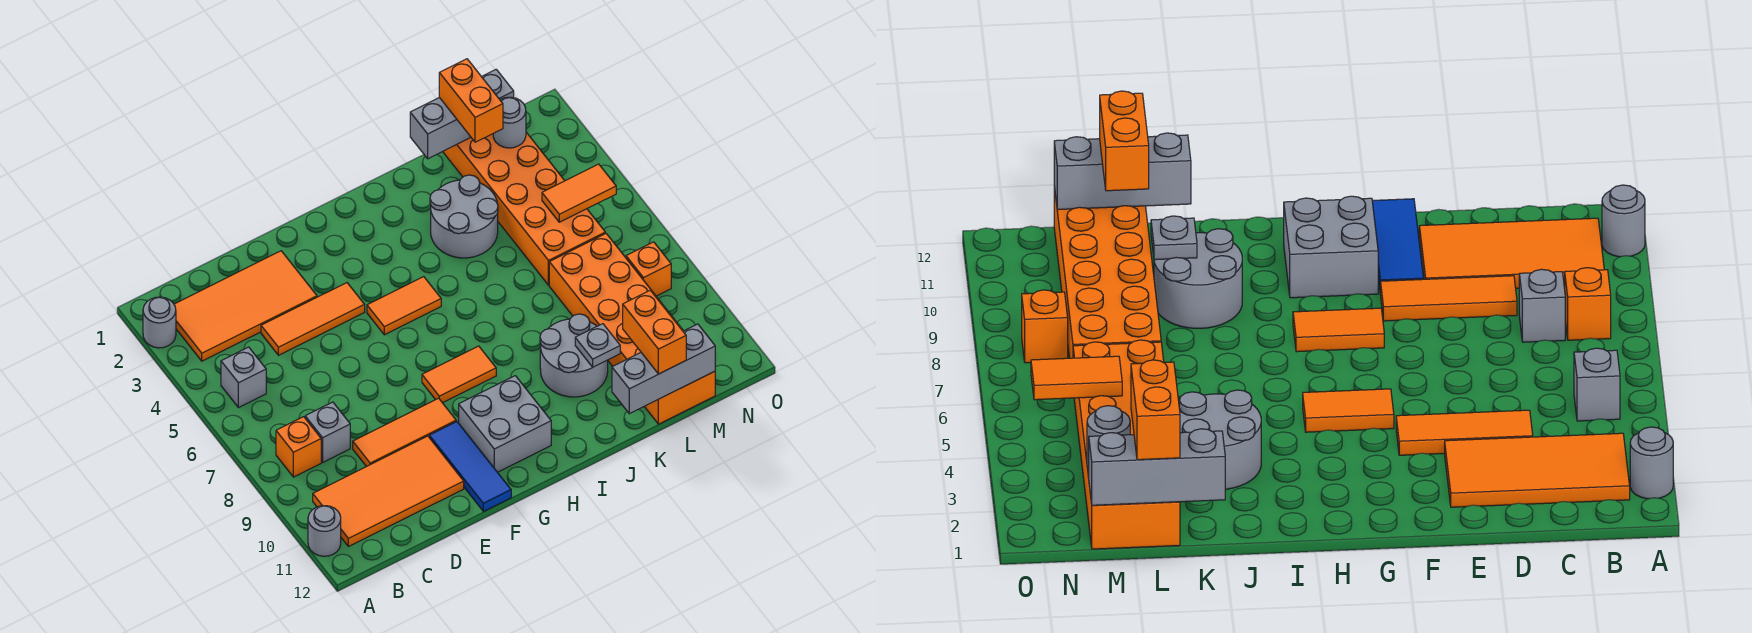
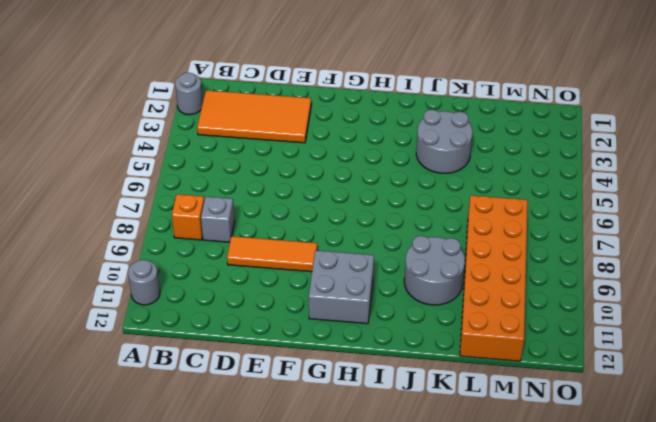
none -> grey 1x1 brick [221,347,266,408]
none -> orange 2x4 tile [313,436,464,547]
none -> orange 1x3 tile [261,283,365,355]

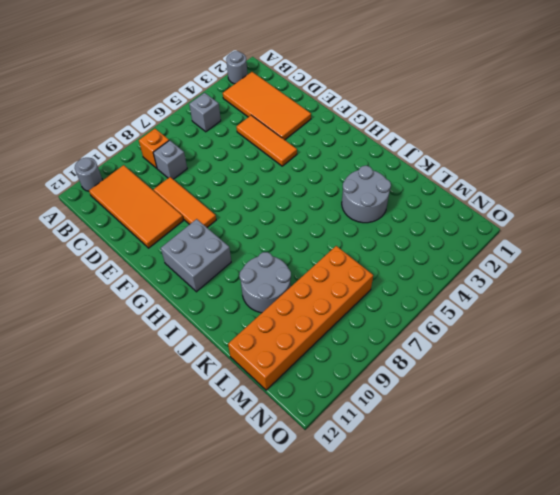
none -> blue 1x3 tile [429,421,511,512]
none -> orange 1x2 tile [367,277,441,335]
none -> orange 1x2 tile [422,346,496,403]

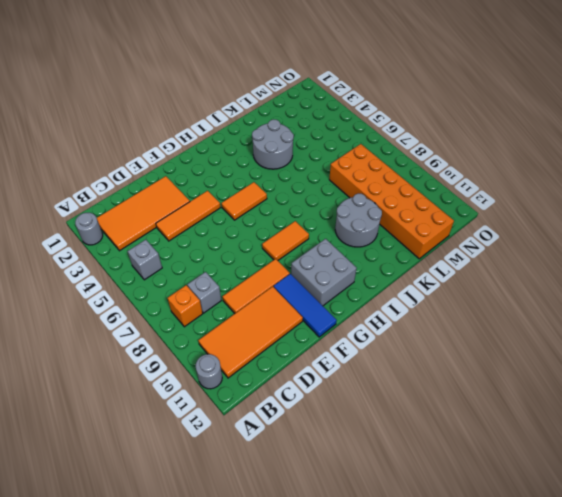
none -> orange 2x6 brick [443,132,605,285]
none -> orange 1x1 brick [626,242,671,296]
none -> grey 1x3 brick [410,69,514,159]

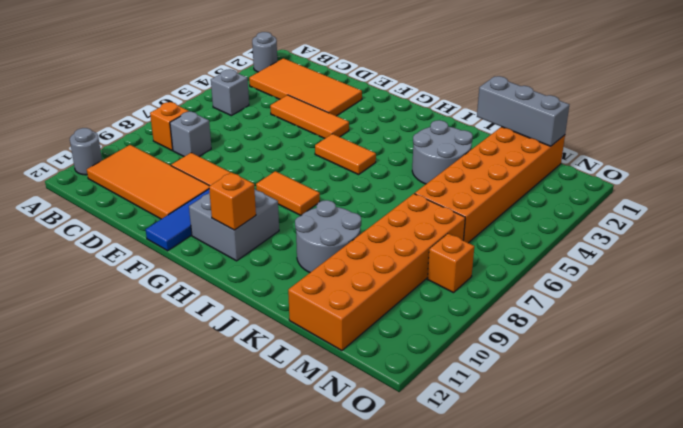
orange 1x1 brick [209,172,256,230] -> none
none -> grey 1x1 plate [575,324,620,367]
none -> grey 1x3 brick [612,324,715,414]
none -> grey 1x1 round brick [493,97,526,148]

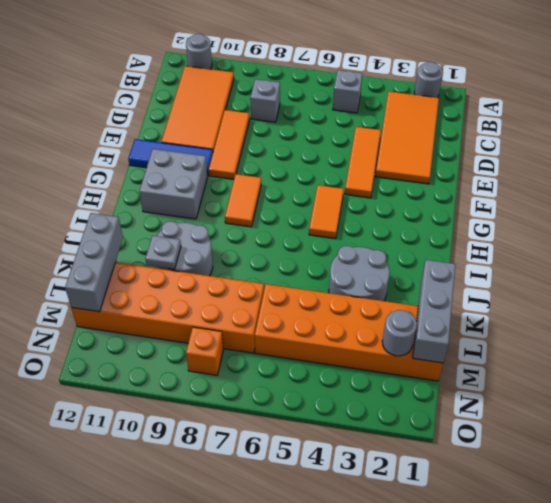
none -> orange 1x1 brick [276,417,321,477]
none -> orange 1x2 tile [542,164,616,222]
none -> orange 1x2 brick [439,59,503,142]

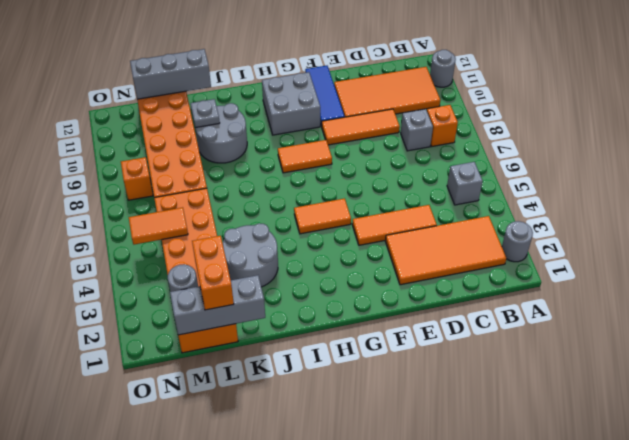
none -> orange 1x2 brick [623,290,686,374]

